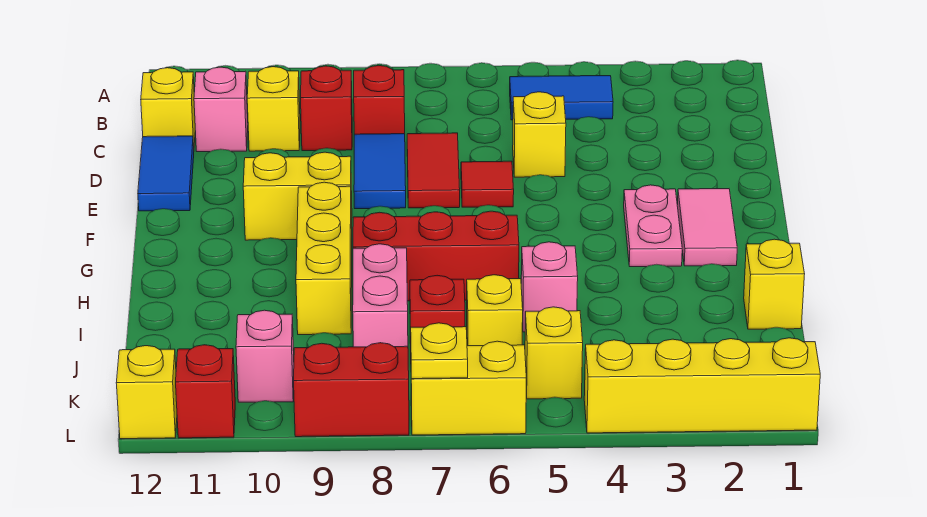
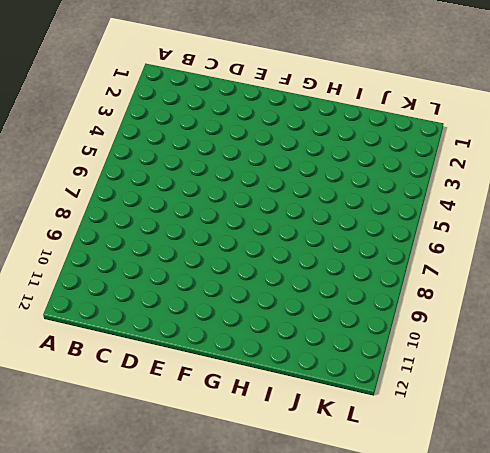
none -> blue 1x2 tile [510,76,613,120]
none -> red 1x1 brick [354,65,405,134]
none -> red 1x1 brick [301,66,352,151]

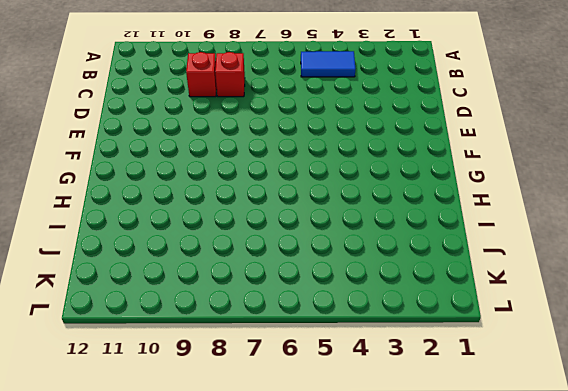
none -> yellow 1x1 brick [247,67,300,151]
none -> pink 1x1 brick [194,67,248,152]
none -> yellow 1x1 brick [141,68,195,146]

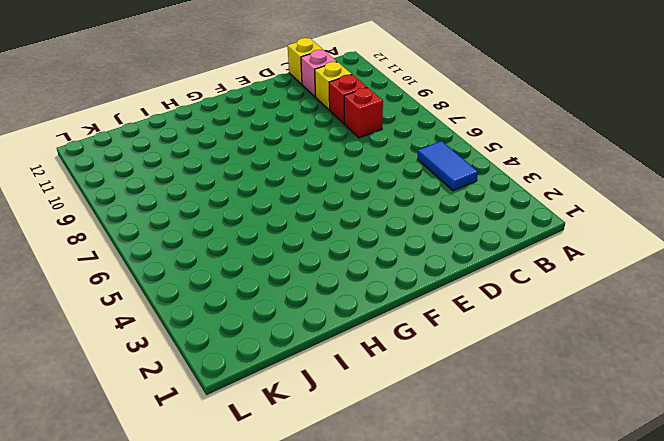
none -> yellow 1x1 brick [513,92,566,177]
none -> red 1x2 tile [407,133,460,208]
none -> blue 1x2 tile [354,134,406,209]

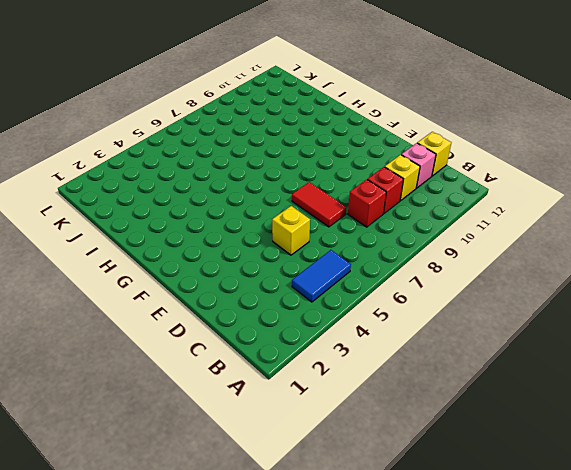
none -> blue 1x2 tile [354,134,406,209]
none -> blue 1x2 tile [138,136,194,211]
none -> red 1x1 tile [461,161,514,207]

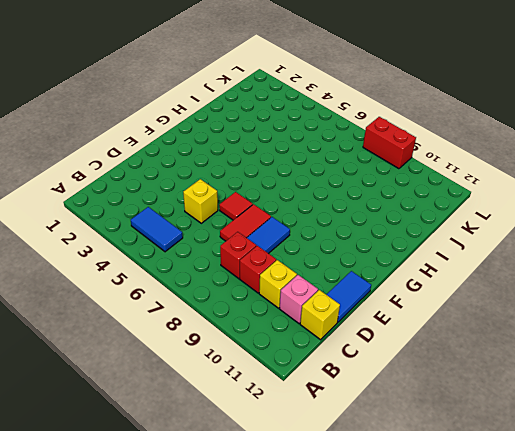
none -> pink 1x2 tile [677,189,737,266]
none -> pink 1x2 plate [624,185,682,267]
none -> yellow 1x2 brick [243,152,352,240]

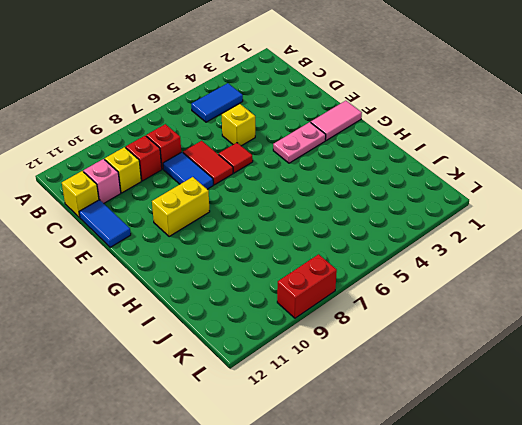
pink 1x2 tile [311,101,362,140] -> pink 1x2 tile turned to [677,189,737,266]
pink 1x2 plate [273,122,326,163] -> pink 1x2 plate turned to [624,185,682,267]
none -> yellow 1x3 brick [296,182,352,335]
none -> red 1x3 brick [353,211,519,301]
none -> yellow 1x1 brick [744,239,805,329]

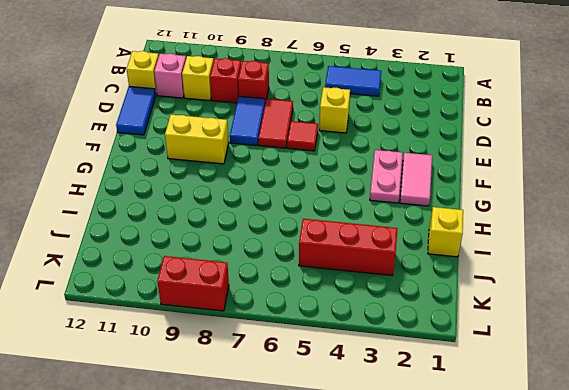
red 1x3 brick [299,219,398,275] -> red 1x3 brick moved to [353,211,519,301]
none -> yellow 1x3 brick [296,182,352,335]
none -> pink 1x1 brick [521,242,578,332]
none -> pink 1x2 brick [353,244,408,347]

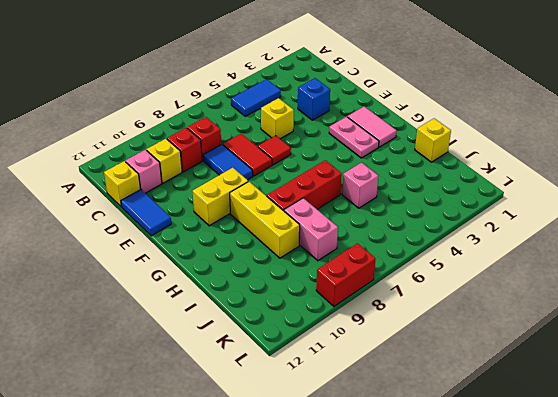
blue 1x1 brick [298,78,330,120] -> none
none -> yellow 1x1 brick [467,275,523,346]
none -> red 1x1 brick [410,275,465,343]
none -> yellow 1x1 brick [525,307,583,399]

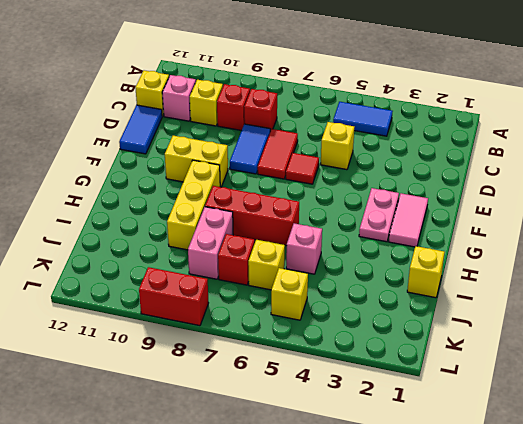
none -> pink 1x1 brick [236,310,294,402]
none -> yellow 1x4 brick [584,338,820,433]
none -> yellow 1x2 brick [411,341,526,435]

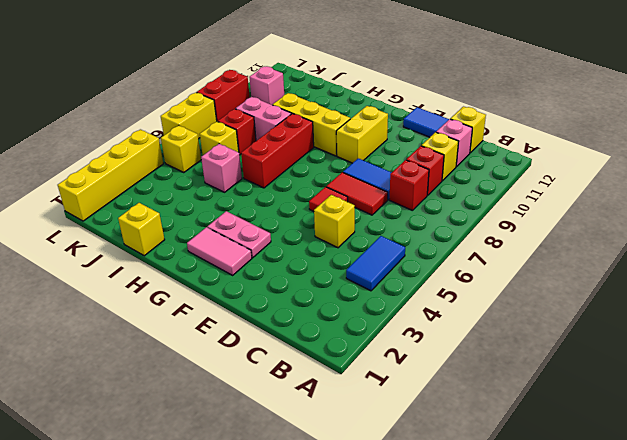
none -> red 1x1 brick [176,345,235,438]
none -> yellow 1x1 brick [116,346,177,439]
none -> yellow 1x1 plate [411,323,468,379]

